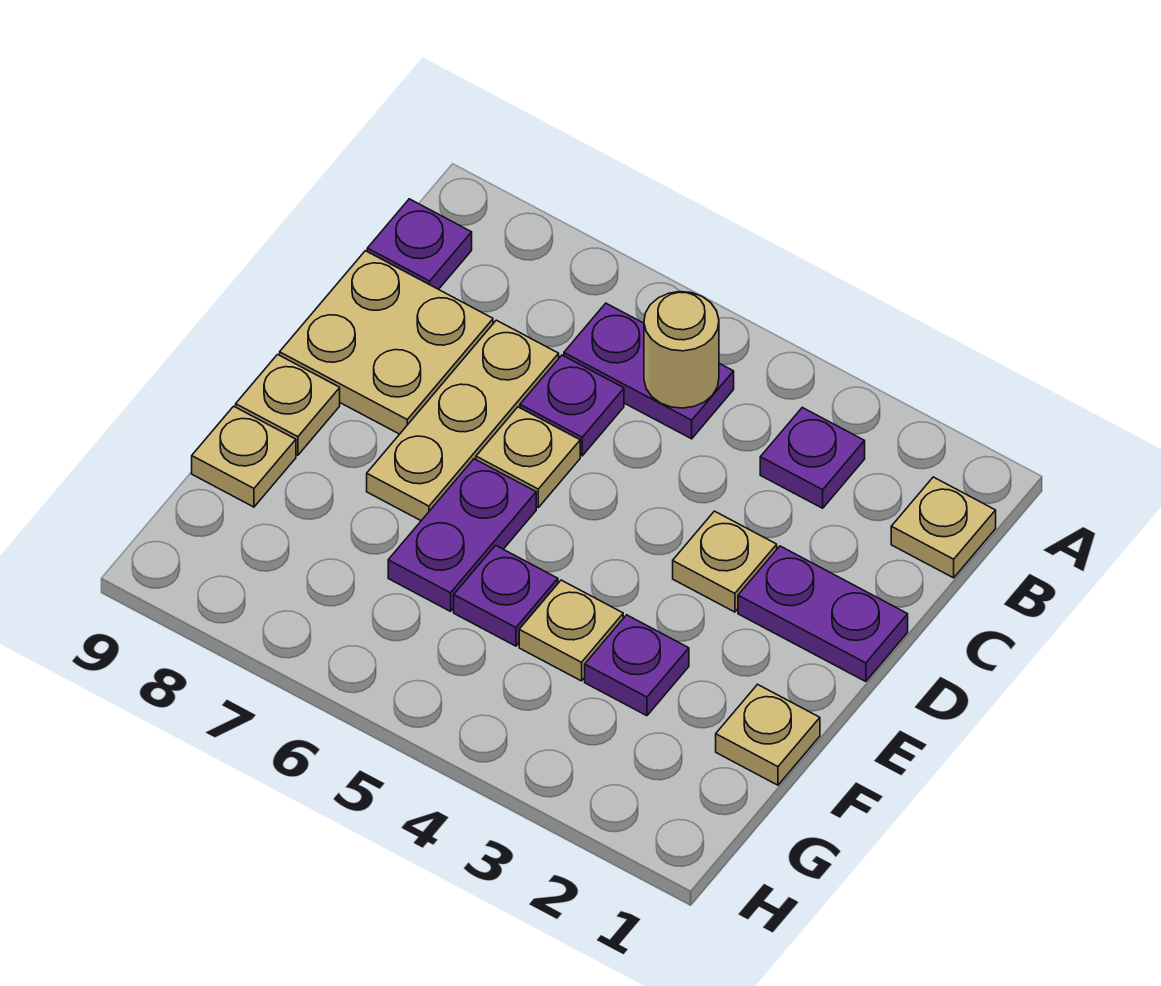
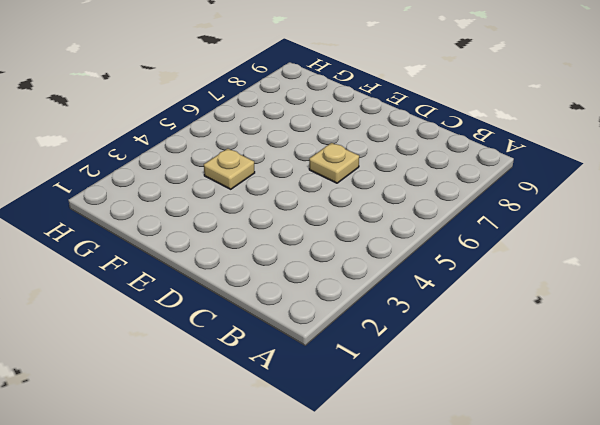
none -> tan 1x1 plate [891,477,996,578]
none -> purple 1x1 plate [760,408,865,508]
none -> purple 1x2 plate [564,303,734,439]

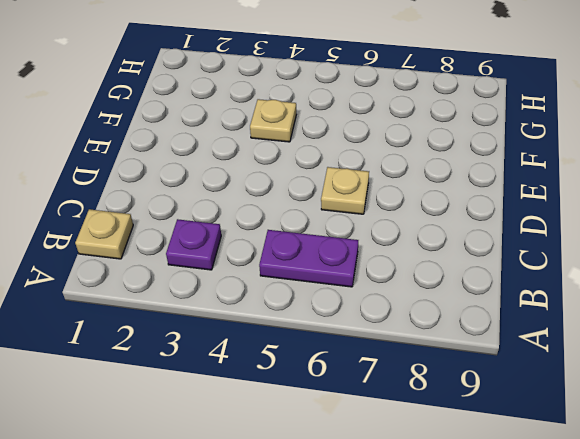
none -> purple 1x1 plate [367,199,472,289]
none -> purple 1x1 plate [520,355,624,456]
none -> tan 1x3 plate [367,320,559,521]

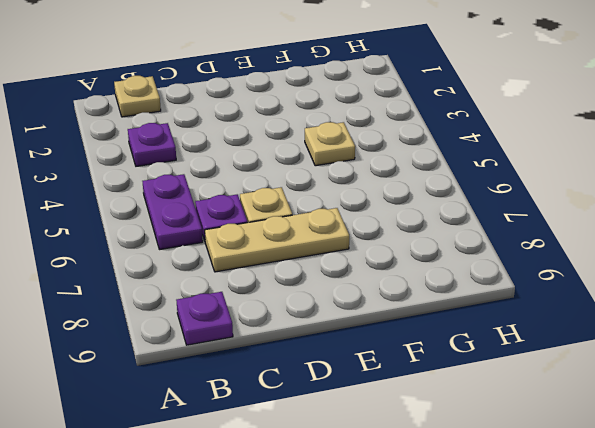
none -> tan 2x2 plate [280,251,493,434]
none -> purple 1x2 plate [738,546,908,682]
none -> tan 1x1 plate [673,511,777,612]

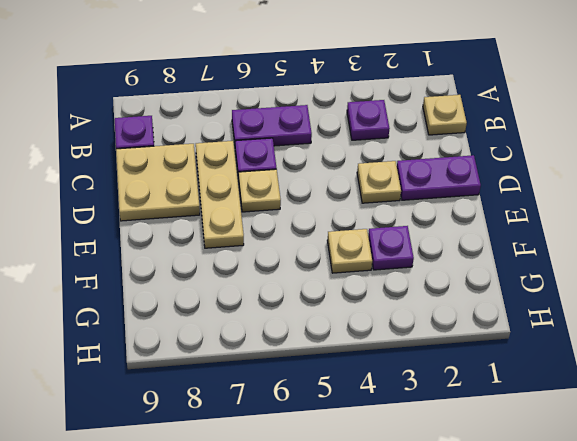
none -> purple 1x2 plate [388,459,536,611]
none -> tan 1x1 plate [236,355,340,455]
none -> tan 1x1 plate [716,684,820,785]

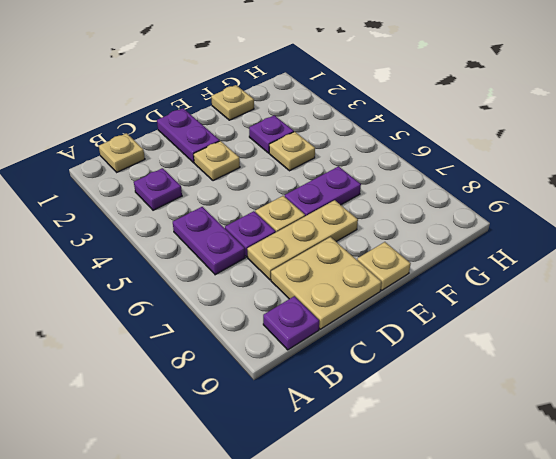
none -> purple 1x1 plate [454,545,558,646]
none -> tan 1x1 plate [192,406,296,507]
none -> tan 1x1 round brick [644,292,719,408]

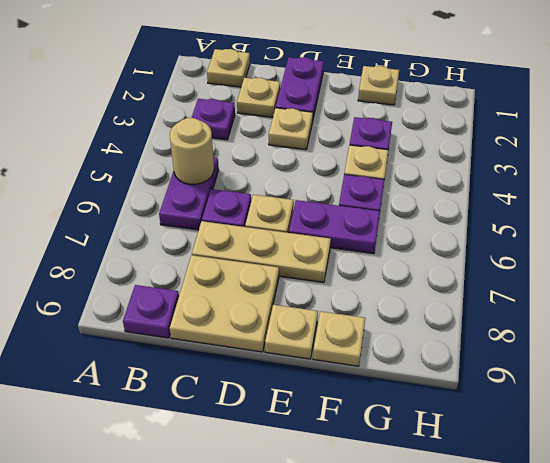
tan 1x1 plate [237,78,280,117] -> none

